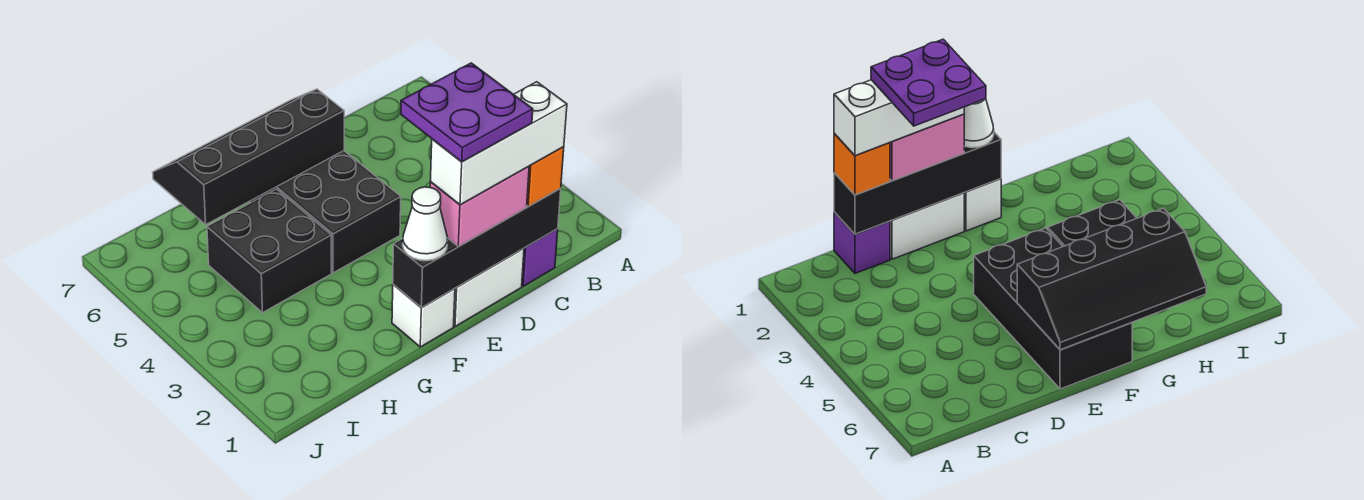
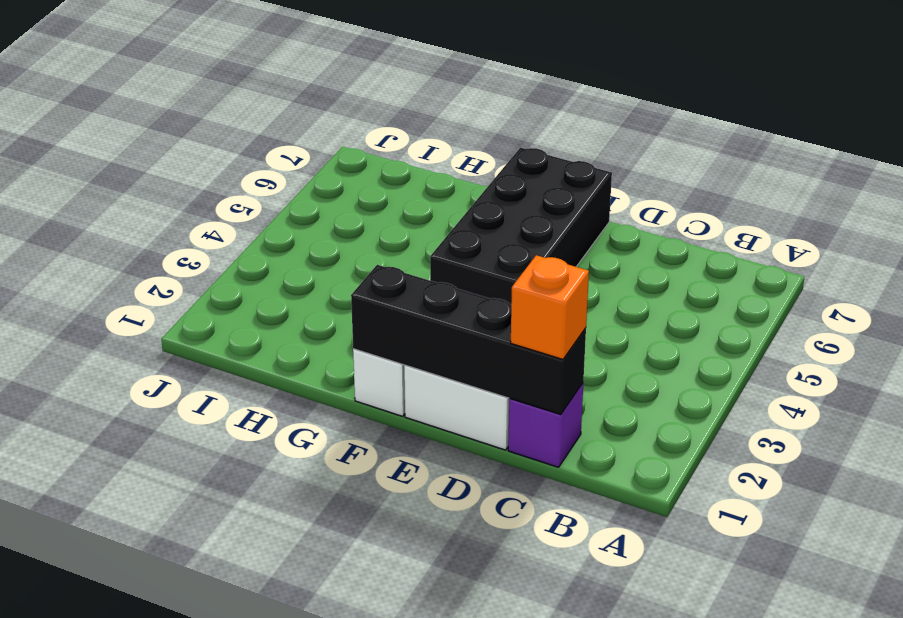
none -> black 2x2 brick [207,189,331,313]
none -> black 2x4 slope [153,89,344,225]
none -> pink 1x2 brick [430,166,529,246]

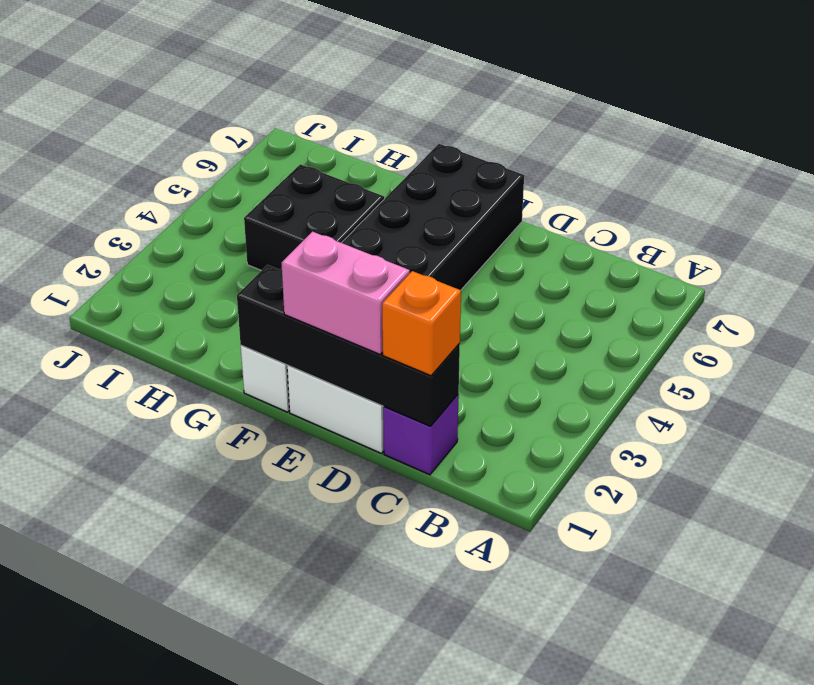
none -> black 2x4 slope [153,89,344,225]
none -> white 1x1 cone [403,187,448,261]
none -> white 1x3 brick [431,82,567,205]

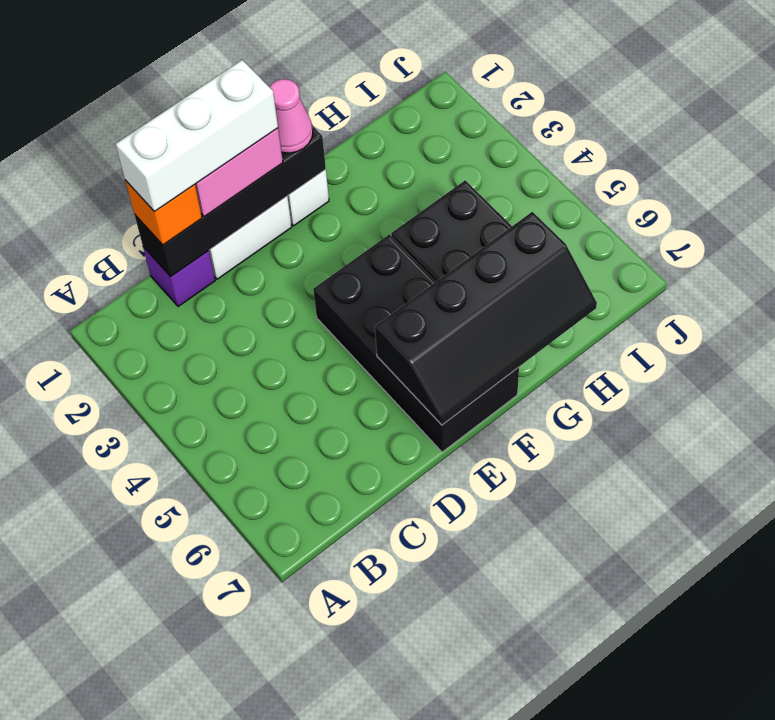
pink 1x1 cone [270,79,313,153] -> white 1x1 cone [403,187,448,261]
none -> purple 2x2 plate [401,63,533,162]

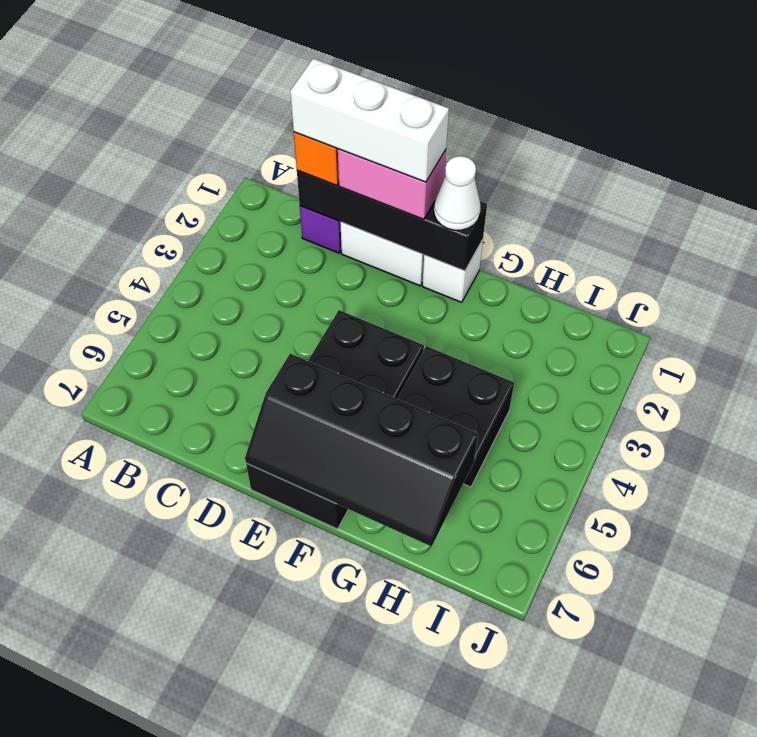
none -> purple 2x2 plate [401,63,533,162]

